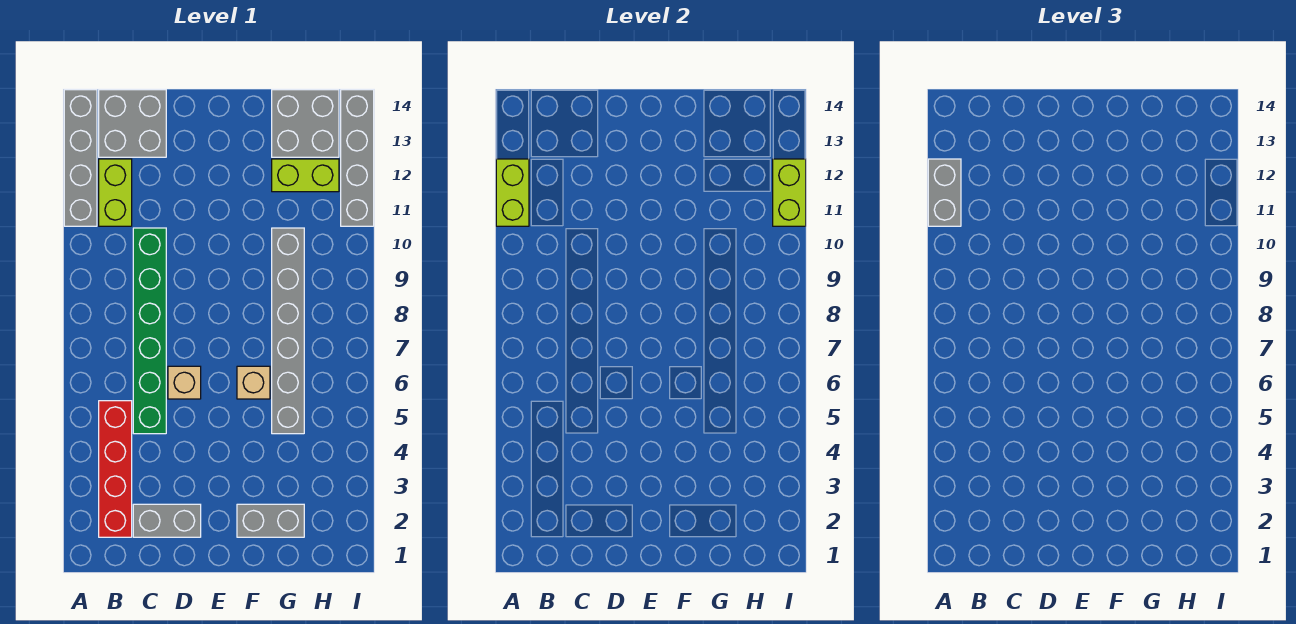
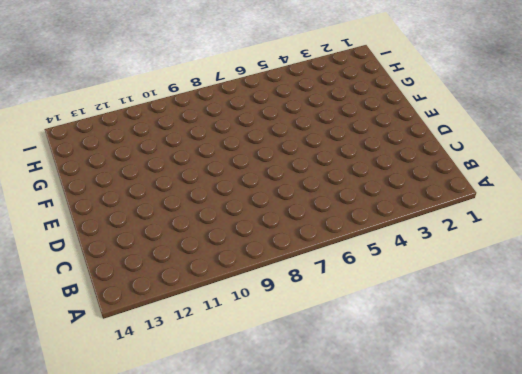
none -> grey 1x4 brick [64,90,97,226]
none -> red 1x4 brick [99,401,132,537]
none -> lime 1x2 brick [99,159,132,226]

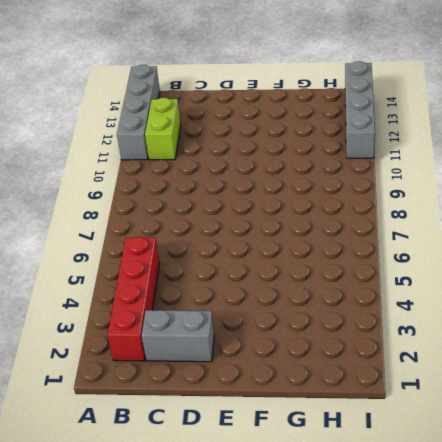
none -> grey 2x2 brick [99,90,166,157]
none -> green 1x6 brick [133,228,166,434]
none -> tan 1x1 brick [168,366,201,399]

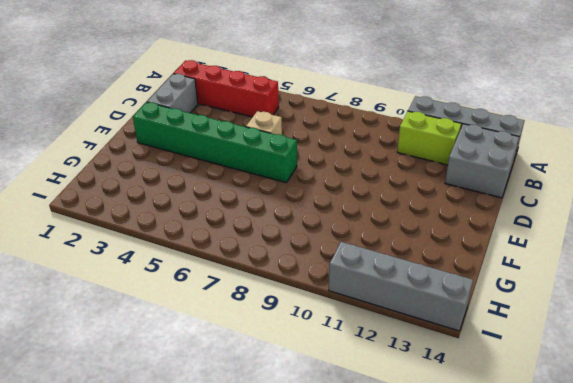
green 1x6 brick [133,102,297,183] -> green 1x6 brick moved to [133,228,166,434]
none -> grey 1x2 brick [237,504,304,537]
none -> tan 1x1 brick [237,366,270,399]
none -> grey 1x6 brick [272,228,304,434]

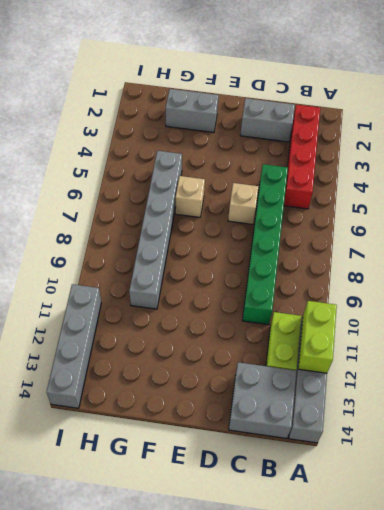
none -> lime 1x2 brick [272,159,339,192]
none -> grey 2x2 brick [272,90,339,157]
none -> lime 1x2 brick [773,159,806,226]

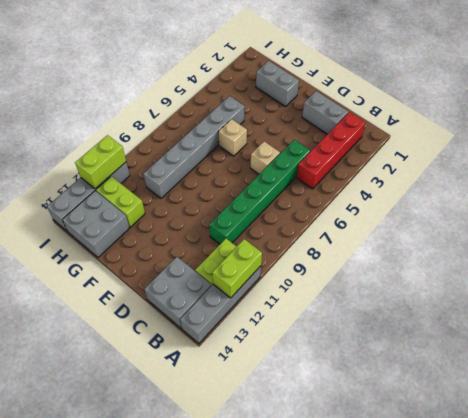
none -> grey 1x2 brick [928,159,961,226]

